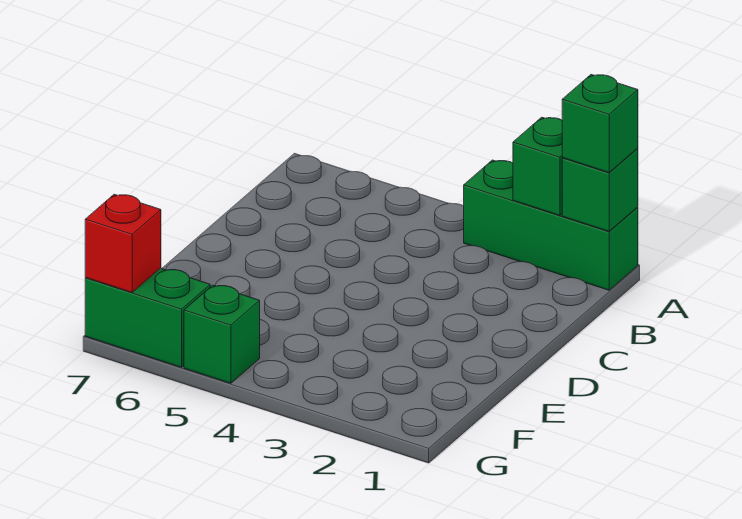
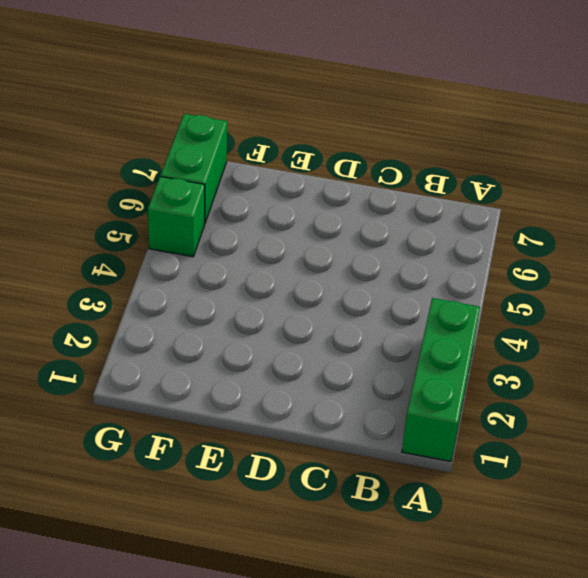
none -> green 1x1 brick [562,148,638,231]
none -> green 1x1 brick [513,117,562,215]

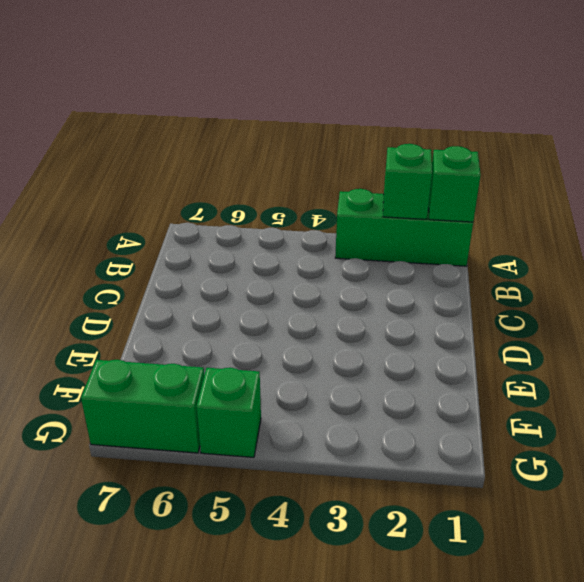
none -> red 1x1 brick [85,194,161,292]
none -> green 1x1 brick [562,75,638,173]

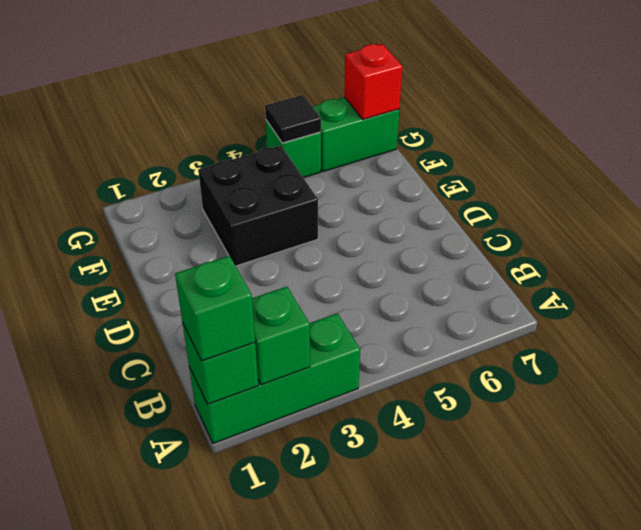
black 2x2 brick [198,145,318,266] -> none
black 1x1 tile [265,95,321,143] -> none

